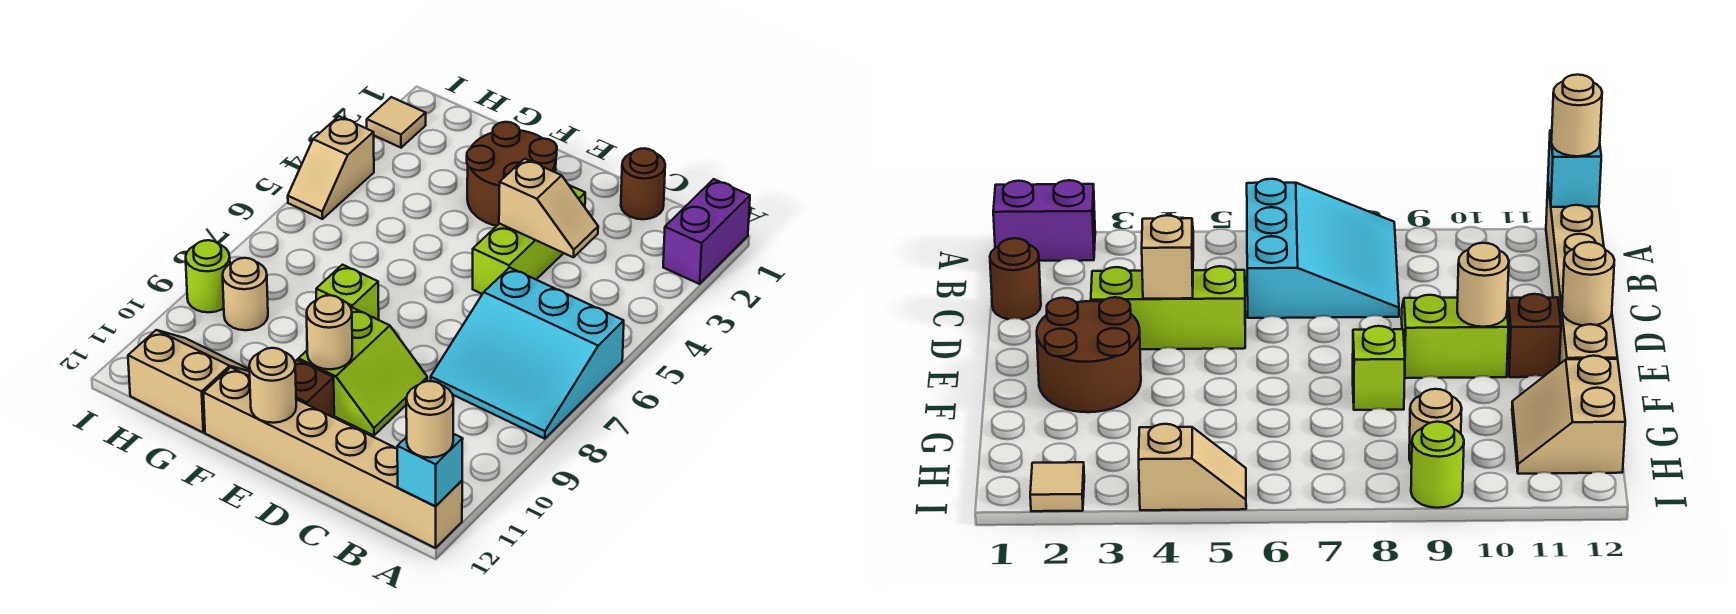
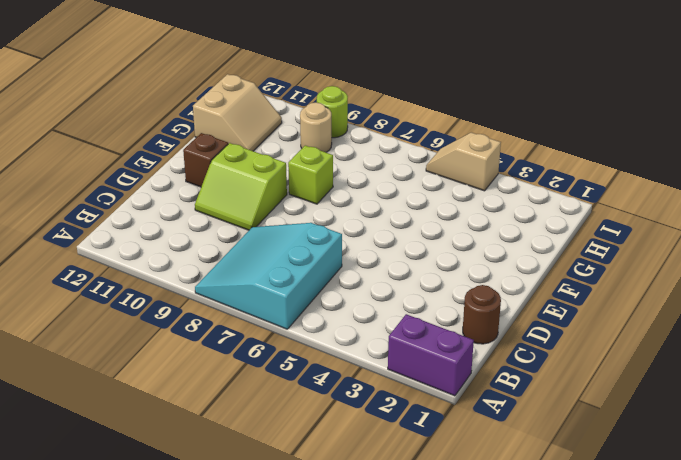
none -> tan 1x6 brick [203,368,462,548]
none -> lime 1x3 brick [473,185,585,294]
none -> brown 2x2 round brick [467,122,557,226]

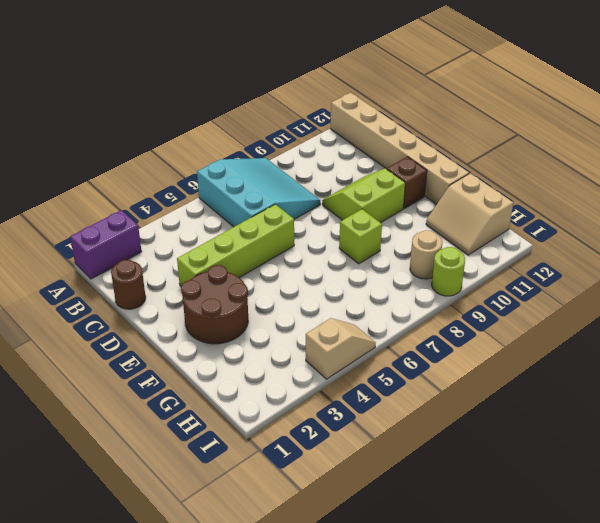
lime 1x4 brick [177,204,294,287] -> lime 1x3 brick [473,185,585,294]
none -> tan 1x1 tile [367,97,426,148]
none -> cyan 1x1 brick [397,434,463,506]
none -> tan 1x2 slope [499,159,598,257]

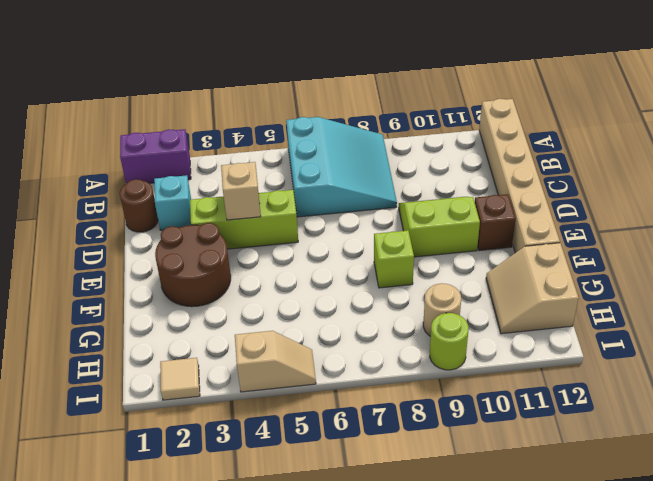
cyan 1x1 brick [154,175,191,230] -> cyan 1x1 brick moved to [397,434,463,506]
none -> tan 1x1 round brick [307,295,353,369]
none -> tan 1x1 round brick [249,348,296,423]
none -> tan 1x1 round brick [406,381,453,458]

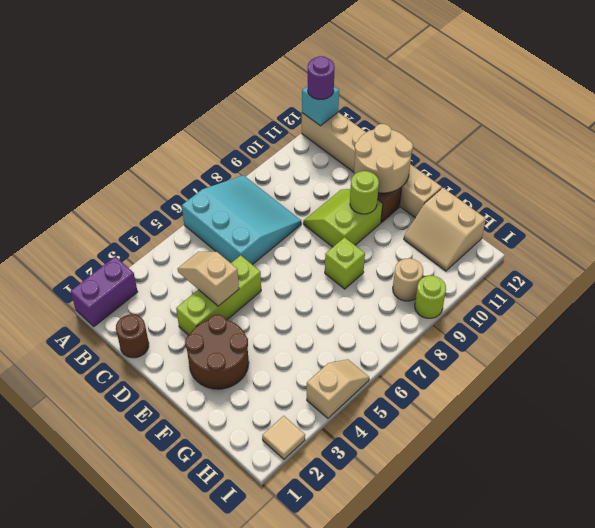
purple 1x1 round brick [308,56,335,99] -> tan 1x1 round brick [406,381,453,458]
tan 2x2 round brick [354,124,413,193] -> tan 1x1 round brick [249,348,296,423]
lime 1x1 round brick [350,171,379,214] -> tan 1x1 round brick [307,295,353,369]

